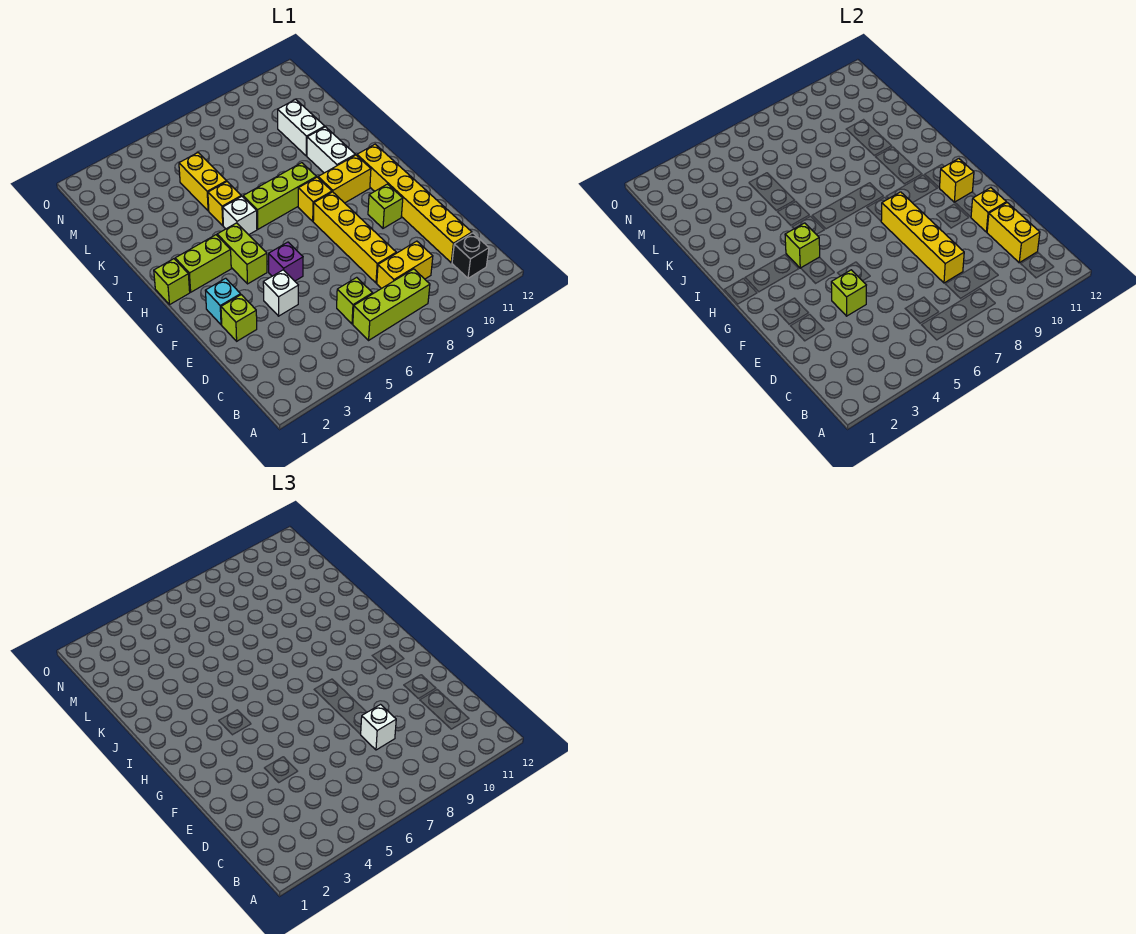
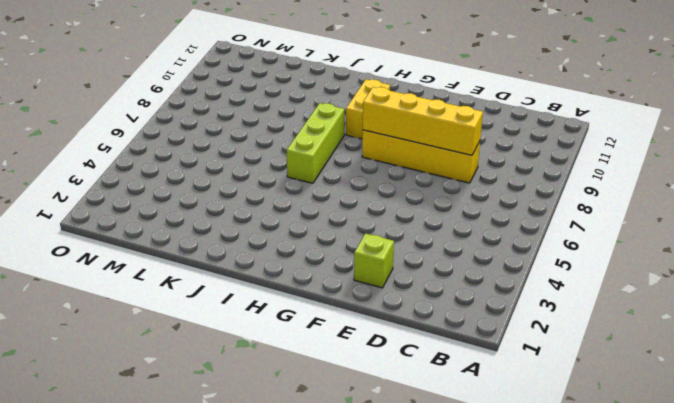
none -> lime 1x3 brick [353,269,430,340]
none -> black 1x1 brick [452,233,489,278]
none -> lime 1x1 brick [337,277,373,324]

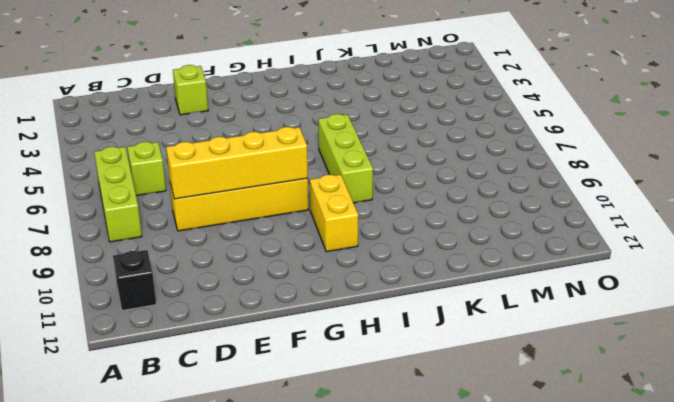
none -> yellow 1x2 brick [377,241,433,289]
none -> yellow 1x6 brick [357,144,472,263]
none -> white 1x1 brick [263,270,298,316]

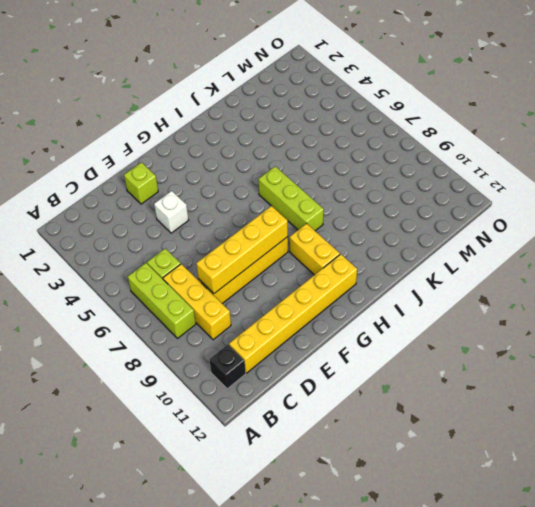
yellow 1x3 brick [163,264,231,340] -> yellow 1x2 brick [377,241,433,289]
none -> cyan 1x1 brick [205,278,241,325]
none -> purple 1x1 brick [269,242,303,281]
none -> lime 1x1 brick [368,184,403,228]

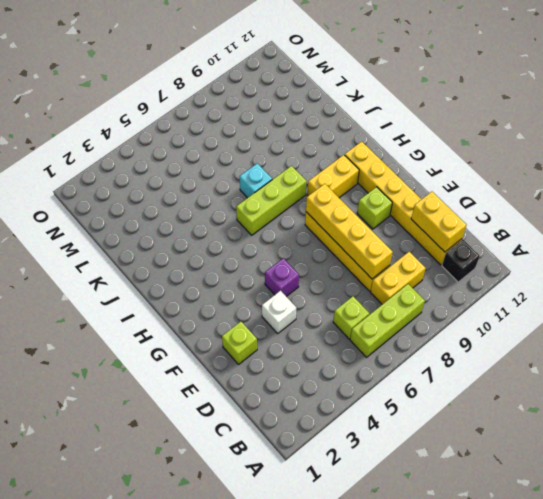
cyan 1x1 brick [240,163,272,198] -> cyan 1x1 brick moved to [205,278,241,325]
none -> lime 1x2 brick [217,223,267,284]
none -> lime 1x1 brick [154,259,190,305]
none -> lime 1x2 brick [175,235,231,292]

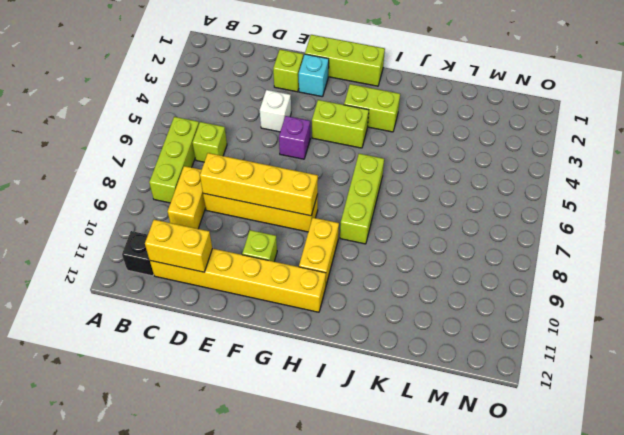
lime 1x3 brick [305,35,385,86] -> lime 1x1 brick [154,259,190,305]
lime 1x2 brick [344,84,400,132] -> lime 1x2 brick turned to [175,235,231,292]
none -> yellow 1x1 brick [298,177,332,221]
none -> white 1x1 brick [223,196,257,235]
none -> white 1x2 brick [307,127,355,173]

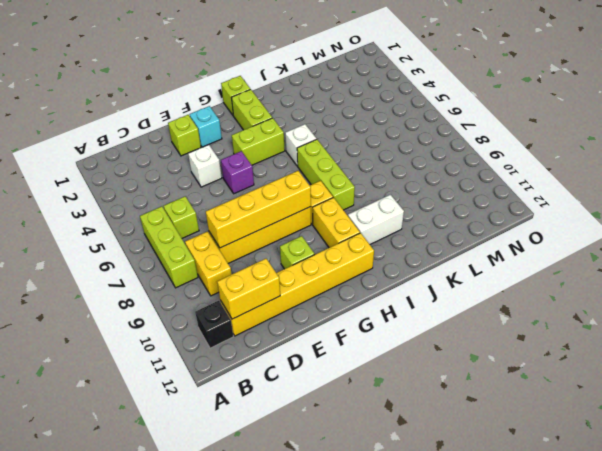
none -> yellow 1x1 brick [208,182,241,226]
none -> yellow 1x2 brick [179,153,227,211]
none -> white 1x2 brick [278,99,325,156]

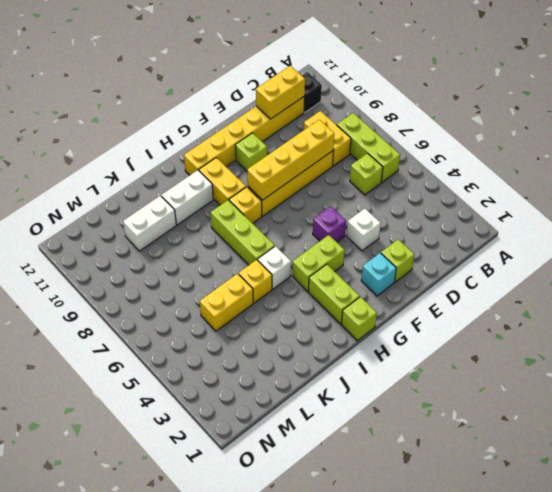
none -> lime 1x1 brick [831,270,866,316]
none -> yellow 1x1 brick [971,188,1006,232]
none -> yellow 1x1 brick [940,159,974,202]

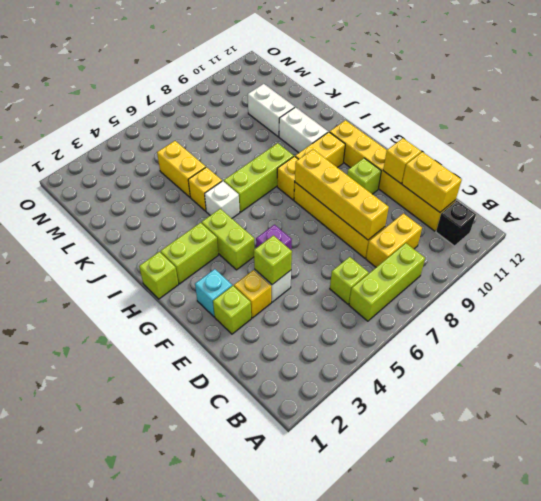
yellow 1x1 brick [234,270,271,318] -> yellow 1x1 brick moved to [940,159,974,202]
none -> lime 1x1 brick [785,223,820,268]
none -> white 1x1 brick [360,705,396,750]

